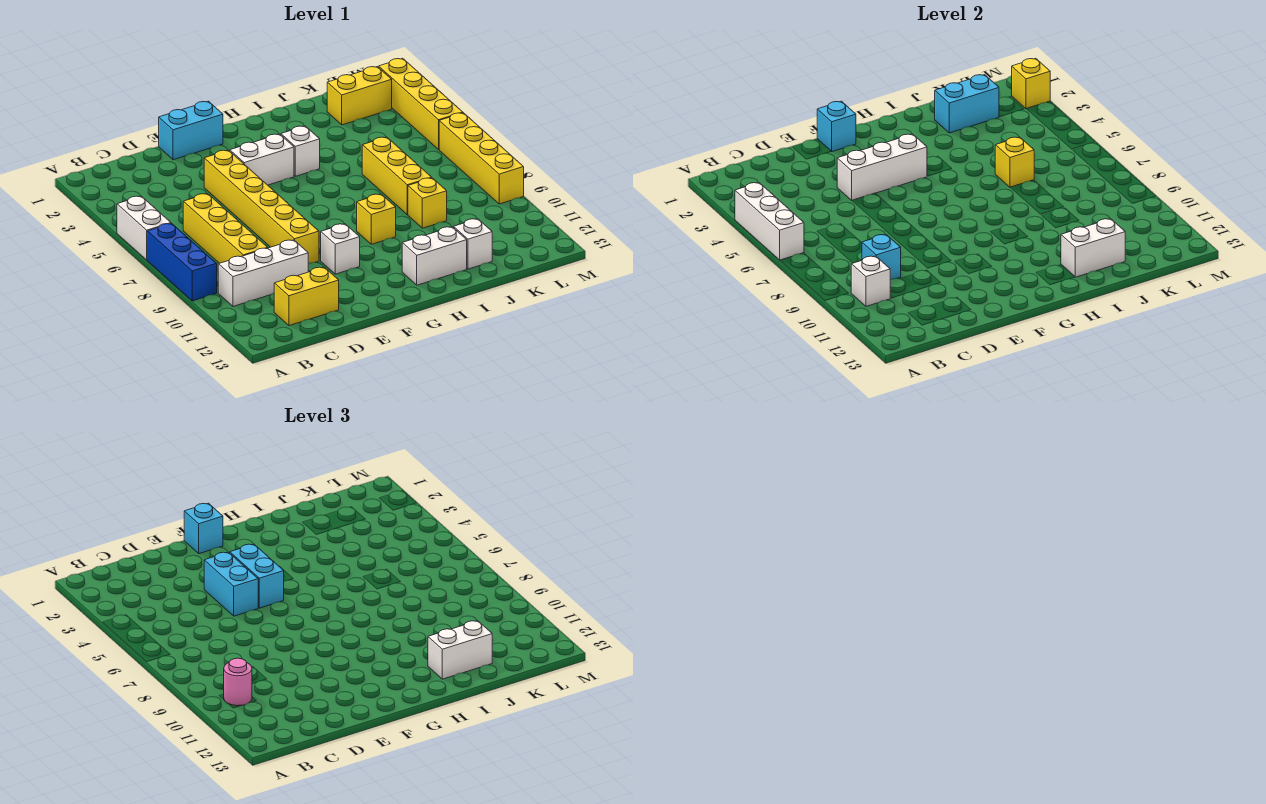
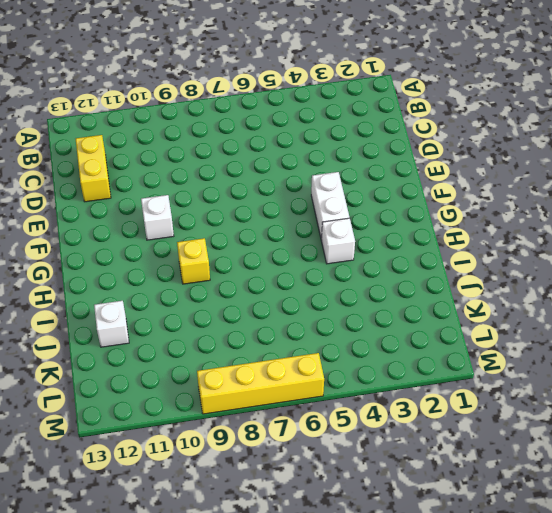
none -> white 1x2 brick [117,196,171,260]
none -> blue 1x3 brick [147,223,217,301]
none -> white 1x3 brick [218,240,308,306]
none -> yellow 1x4 brick [183,194,268,263]

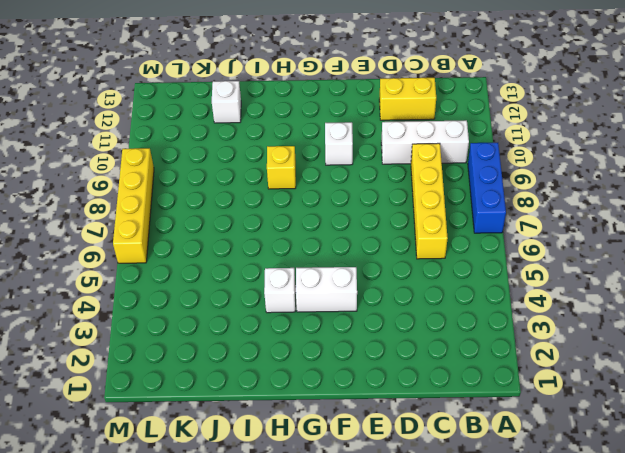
none -> white 1x2 brick [117,196,171,260]
none -> cyan 1x2 brick [159,101,223,160]
none -> yellow 1x6 brick [204,150,319,264]
none -> white 1x2 brick [402,227,467,285]

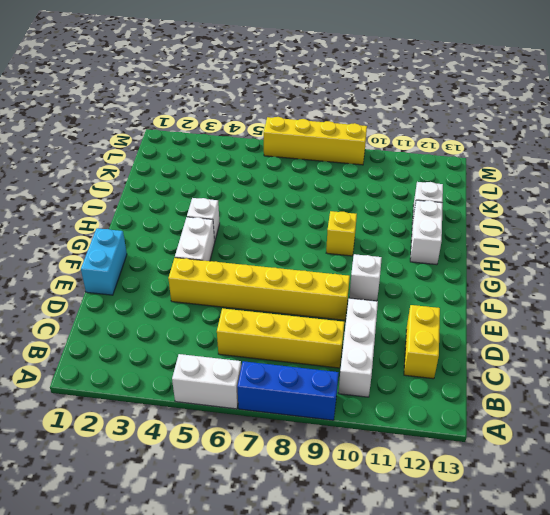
none -> yellow 1x3 brick [362,137,432,215]
none -> yellow 1x1 brick [408,178,447,228]
none -> yellow 1x2 brick [327,67,392,125]
none -> yellow 1x4 brick [379,58,463,149]

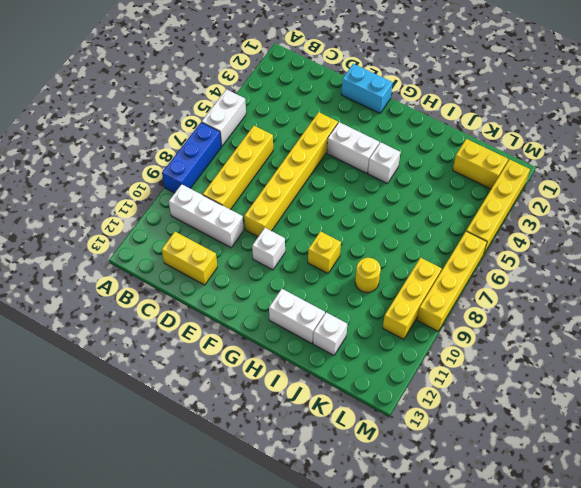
yellow 1x1 round brick [355,258,381,293] -> yellow 1x1 brick [408,178,447,228]
yellow 1x3 brick [383,258,442,339] -> yellow 1x3 brick moved to [362,137,432,215]
none -> white 1x3 brick [735,183,804,260]
none -> white 1x1 brick [851,256,890,306]
none -> cyan 1x1 brick [862,234,901,280]
none -> white 1x3 brick [837,134,927,200]

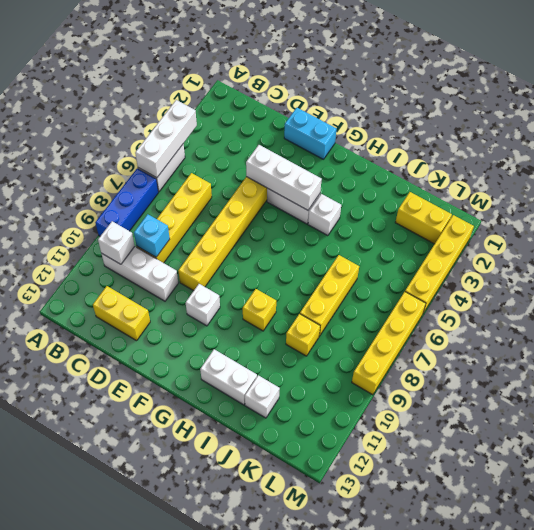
none -> cyan 1x1 brick [817,101,856,152]
none -> white 1x2 brick [1061,219,1125,277]
none -> cyan 1x2 brick [935,75,999,133]
none -> yellow 1x1 brick [995,137,1034,187]

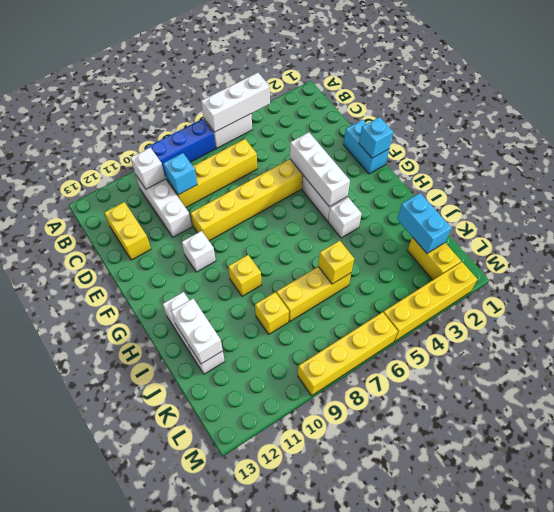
none -> yellow 1x1 brick [1012,58,1050,109]
none -> pink 1x1 round brick [224,658,252,706]
none -> cyan 1x2 brick [204,552,258,616]
none -> cyan 1x1 brick [184,503,223,554]

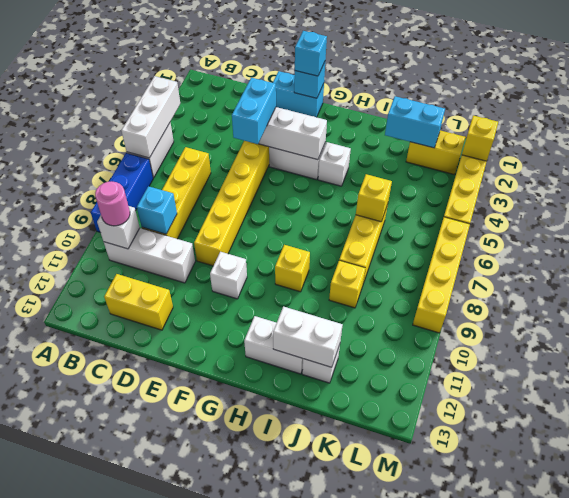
none -> cyan 1x2 brick [230,544,284,608]
none -> white 1x2 brick [428,621,492,679]

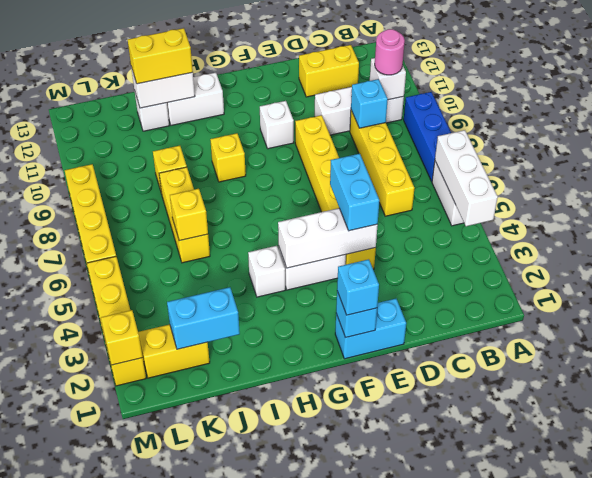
yellow 1x2 brick [128,28,193,84] -> white 1x2 brick [428,621,492,679]
none -> cyan 1x2 brick [230,544,284,608]

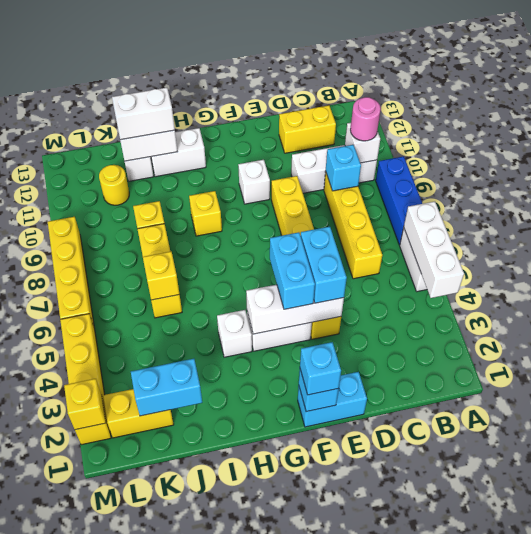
yellow 1x1 round brick [99,165,129,205] -> none

